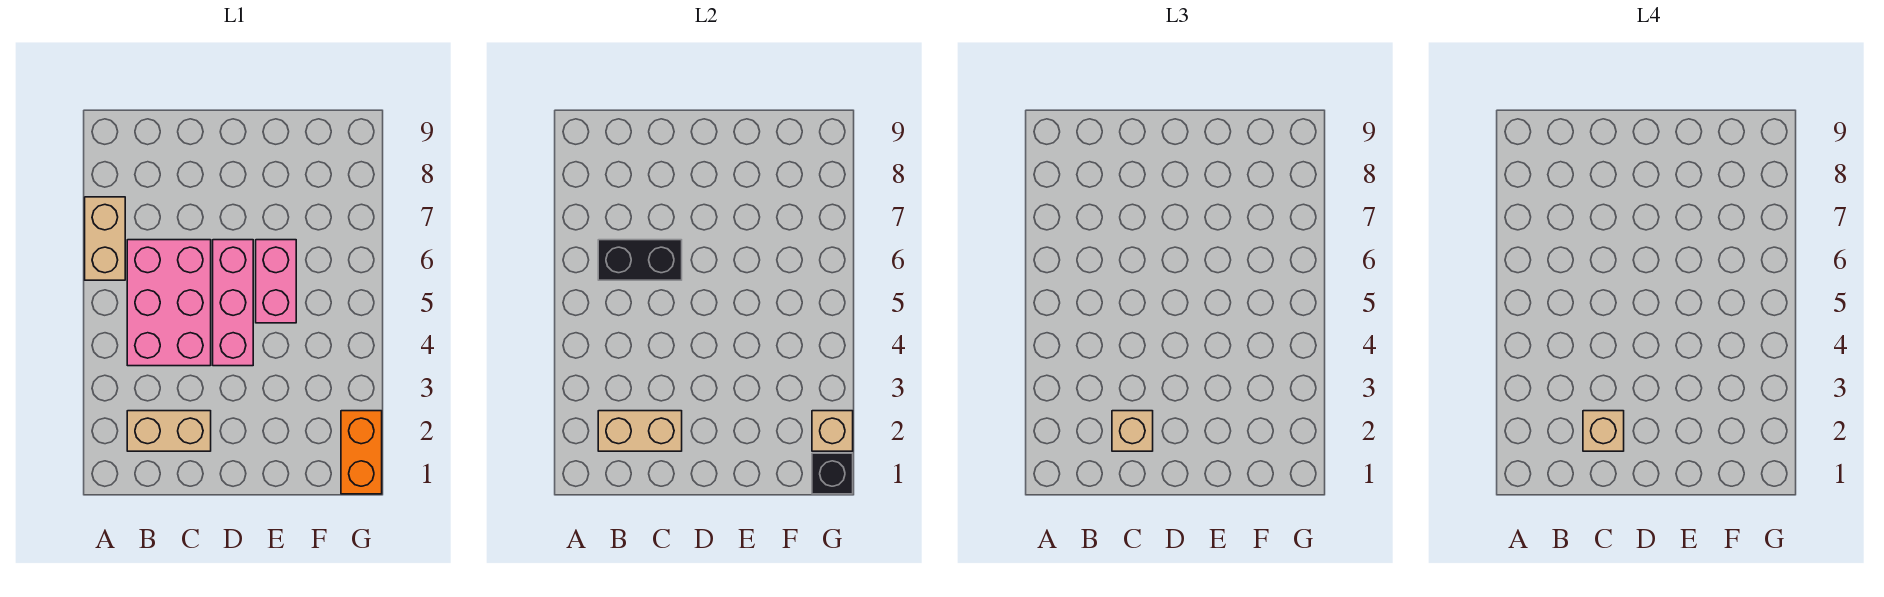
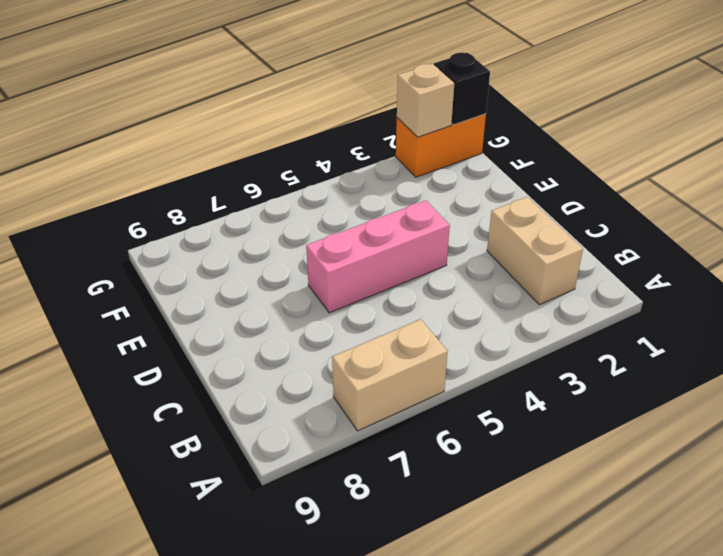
none -> pink 2x3 brick [127,240,211,366]
none -> pink 1x2 brick [256,240,296,323]
none -> tan 1x2 brick [598,411,682,451]

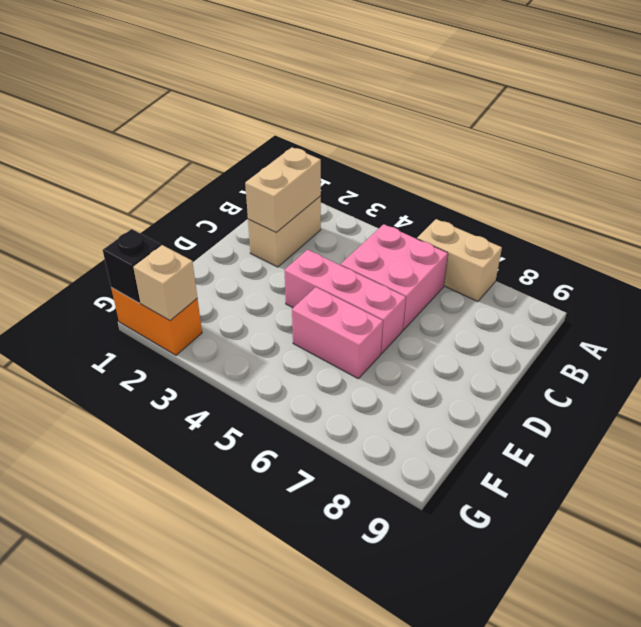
pink 2x2 brick [341,224,448,330] -> pink 2x3 brick [127,240,211,366]
none -> black 1x2 brick [598,240,682,280]
none -> tan 1x1 brick [1112,411,1153,451]
none -> tan 1x1 brick [1583,411,1624,451]

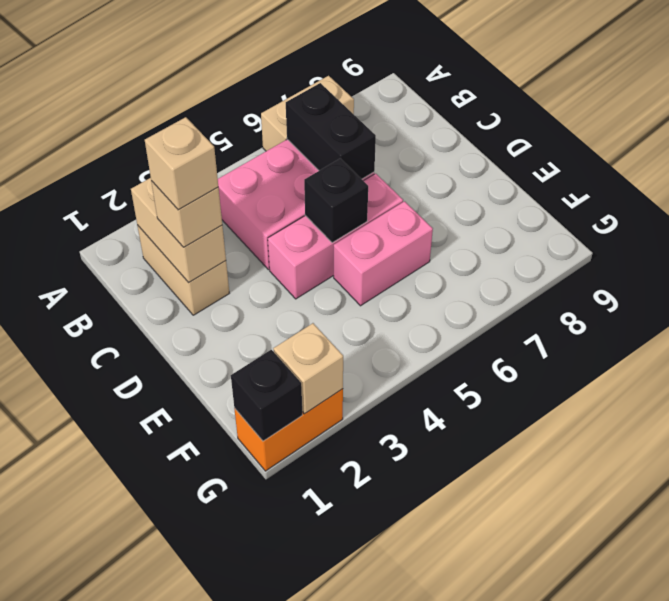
black 1x1 brick [304,159,368,243] -> none

